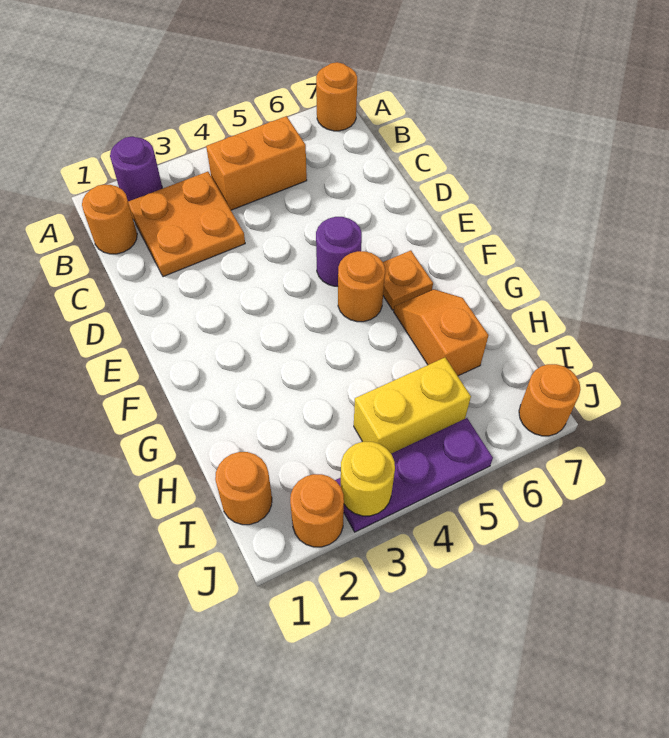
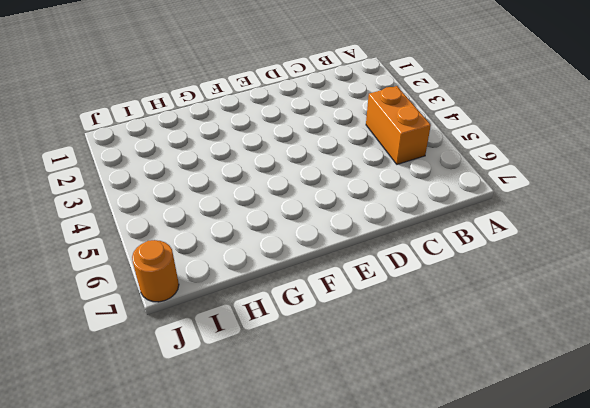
none -> purple 1x1 round brick [110,136,162,201]
none -> orange 1x1 round brick [316,62,357,131]
none -> orange 1x1 round brick [82,184,137,254]

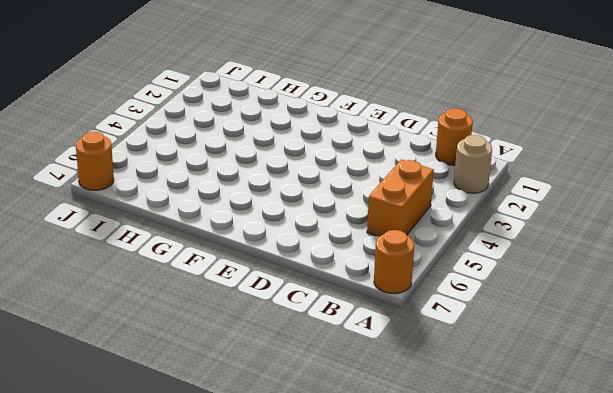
tan 1x1 round brick [454,135,492,193] -> purple 1x1 round brick [110,136,162,201]
none -> orange 2x2 plate [128,172,245,277]
none -> purple 1x1 round brick [316,217,362,286]
none -> orange 1x1 round brick [338,251,385,322]

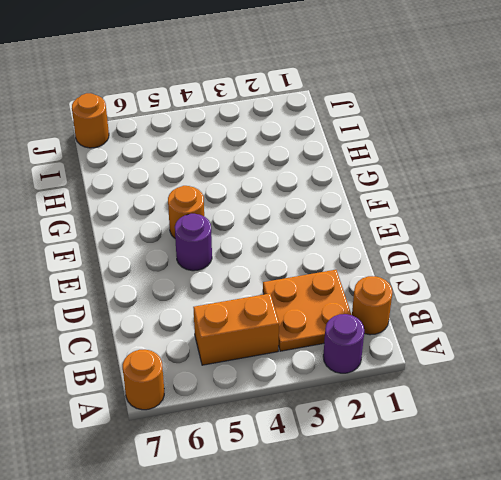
none -> orange 1x1 plate [383,250,433,310]
none -> orange 1x2 slope [394,289,488,376]
none -> orange 1x1 round brick [215,452,272,525]

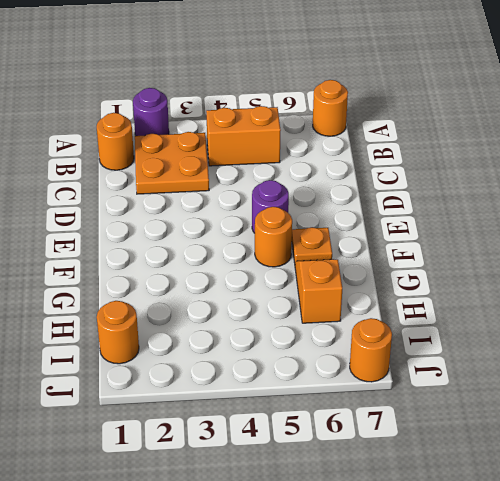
none -> yellow 1x2 brick [354,358,471,453]
none -> orange 1x1 round brick [290,474,344,547]
none -> purple 1x3 plate [335,418,493,532]

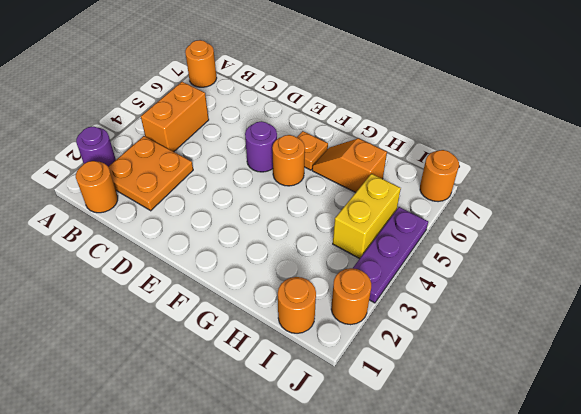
none -> yellow 1x1 round brick [341,442,395,516]

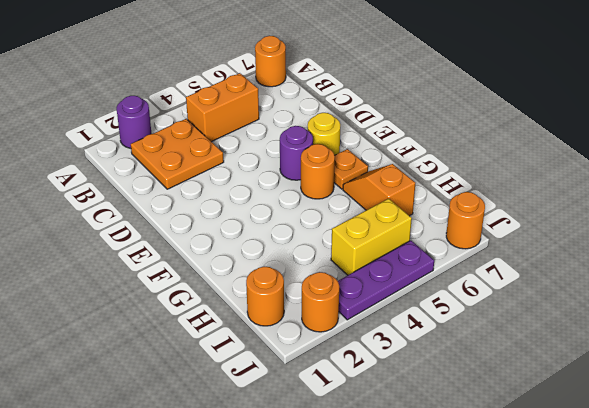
yellow 1x1 round brick [308,113,340,155] -> yellow 1x1 round brick moved to [341,442,395,516]
none -> orange 1x1 round brick [82,184,137,254]

